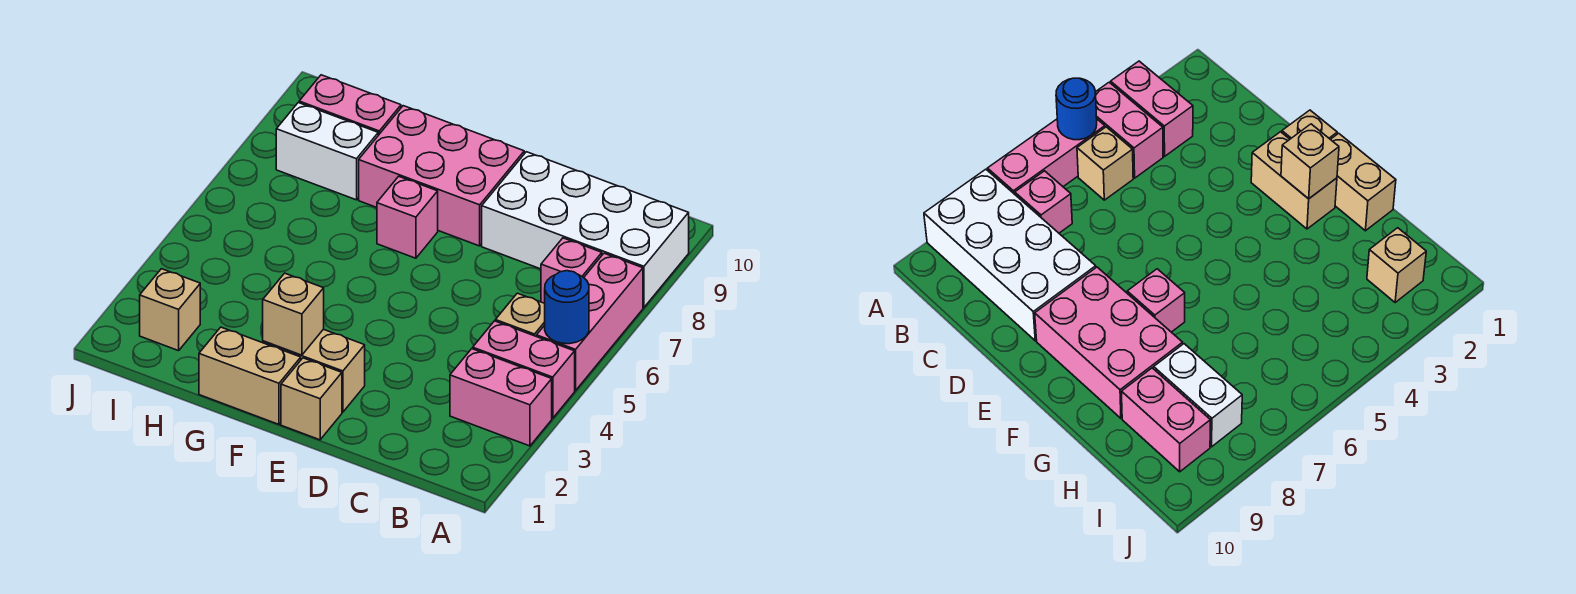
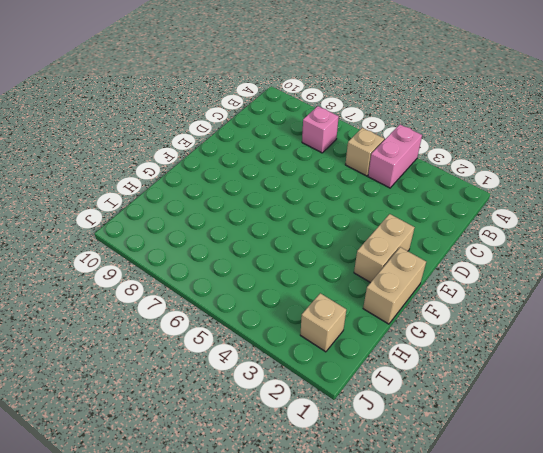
none -> pink 1x2 brick [450,349,552,446]
none -> pink 1x3 brick [537,253,643,391]
none -> white 2x4 brick [482,152,689,307]

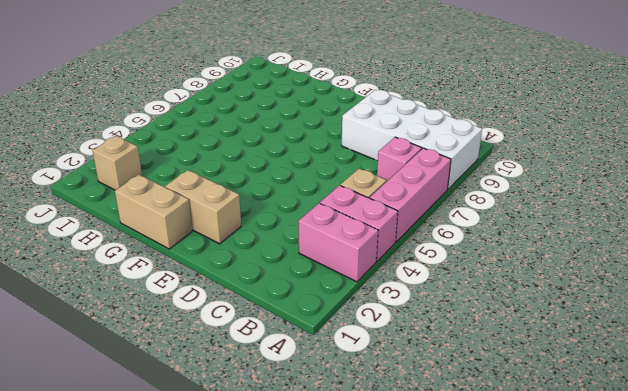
none -> tan 1x1 brick [281,358,342,440]
none -> pink 2x3 brick [359,106,524,246]
none -> pink 1x1 brick [377,176,438,258]

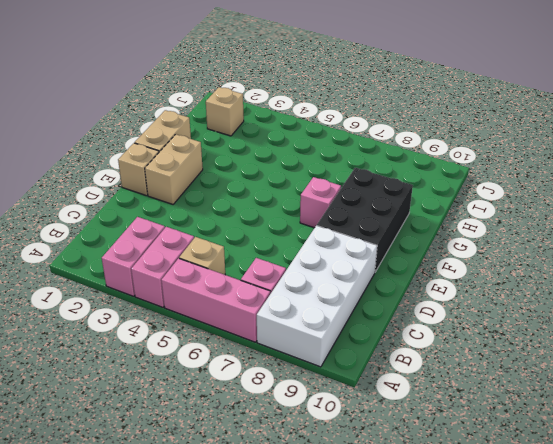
black 2x3 brick [317,168,413,272] -> pink 2x3 brick [359,106,524,246]
none -> white 1x2 brick [276,103,378,200]
none -> pink 1x2 brick [299,75,401,135]
none -> blue 1x1 round brick [545,271,589,344]

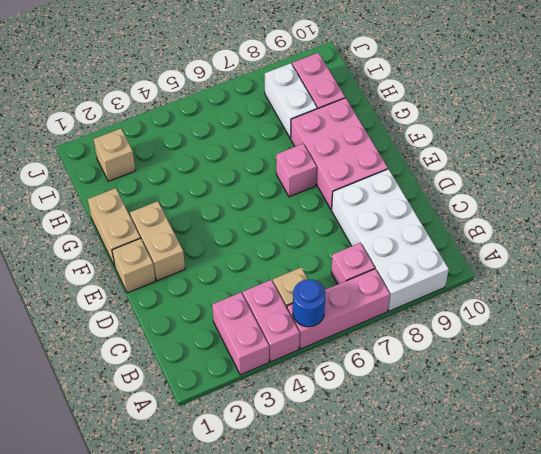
none -> tan 1x1 brick [263,273,324,355]

